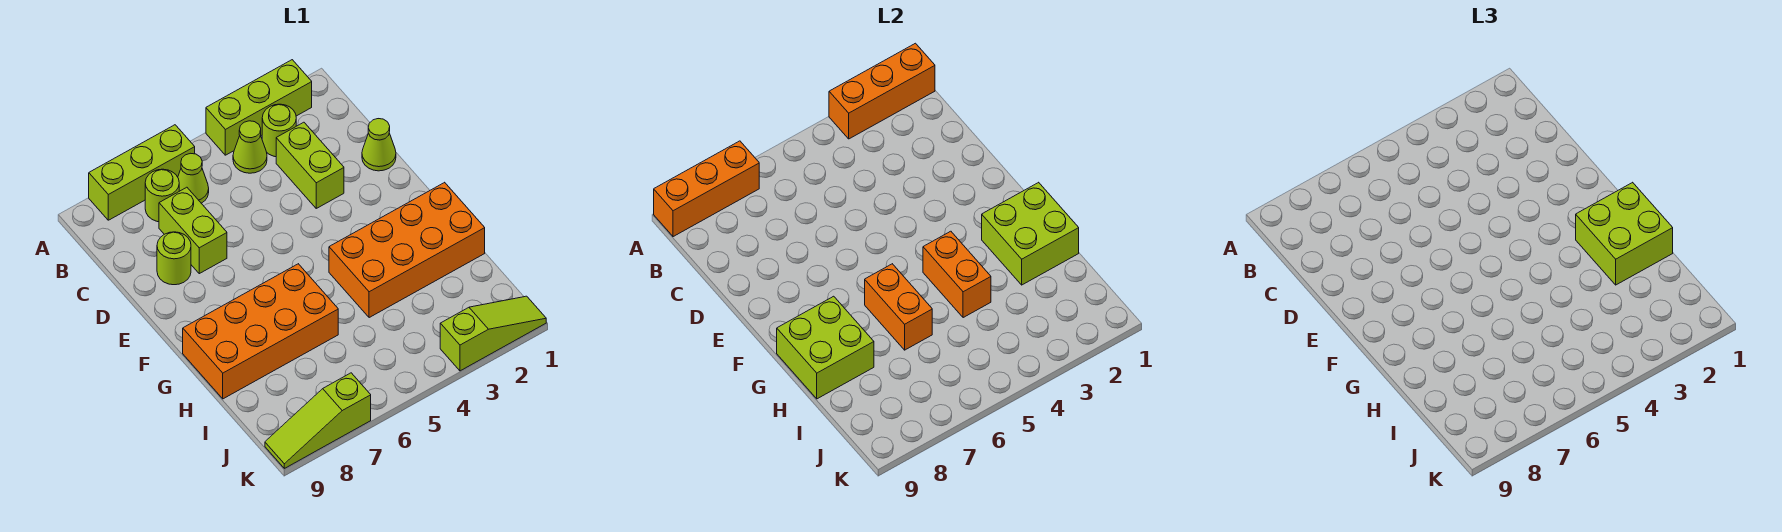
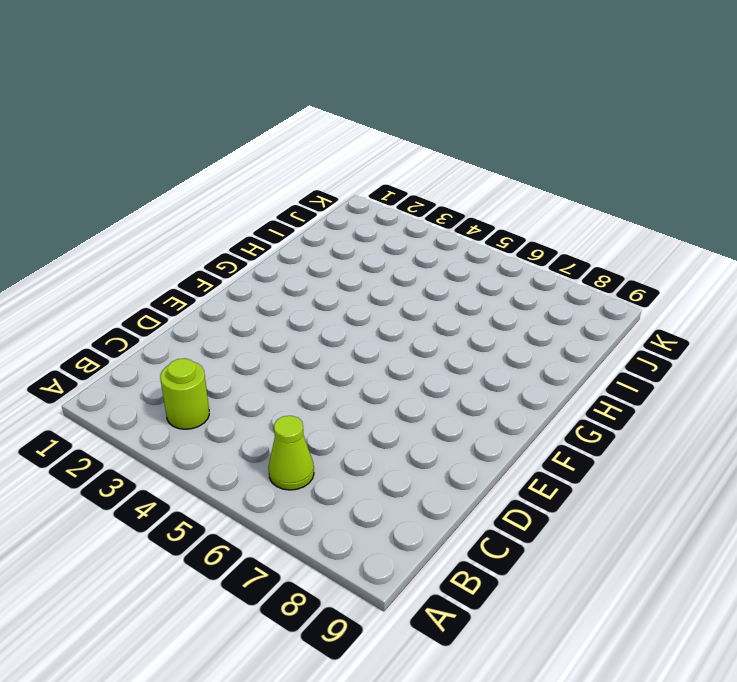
none -> lime 1x3 brick [206,60,312,155]
none -> lime 1x3 brick [89,125,195,220]
none -> lime 1x1 cone [233,121,267,173]

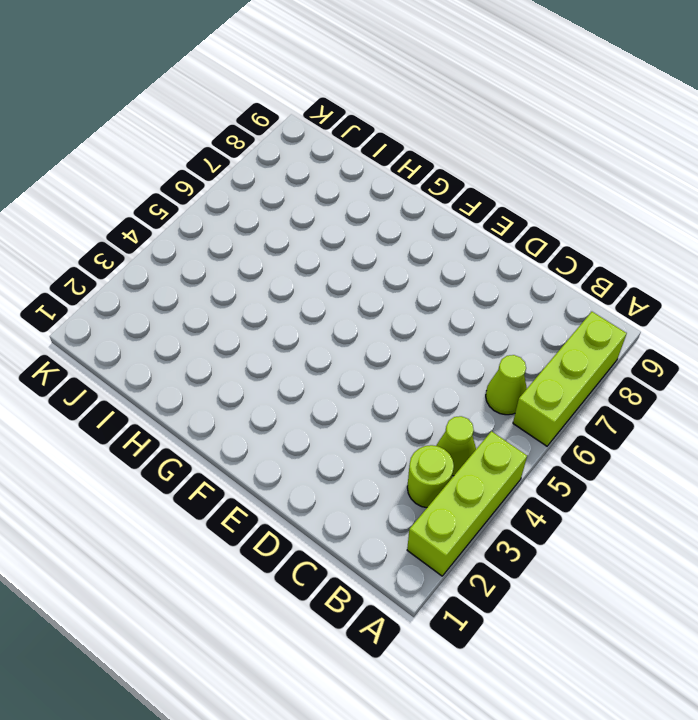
none -> lime 1x1 round brick [145,169,179,222]
none -> lime 1x2 brick [276,122,344,208]
none -> lime 1x2 brick [159,187,227,274]

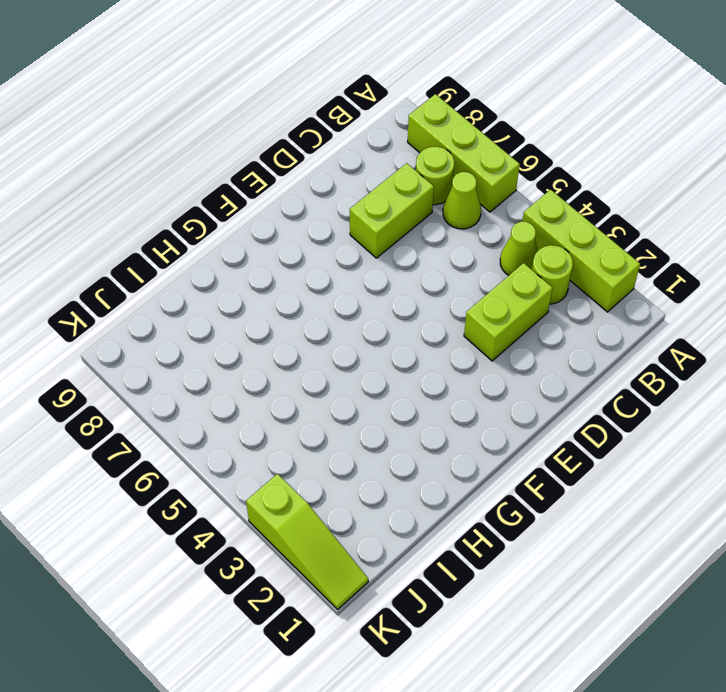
none -> lime 1x1 cone [362,119,396,171]
none -> lime 1x1 round brick [157,232,191,285]
none -> orange 2x4 brick [329,182,485,318]

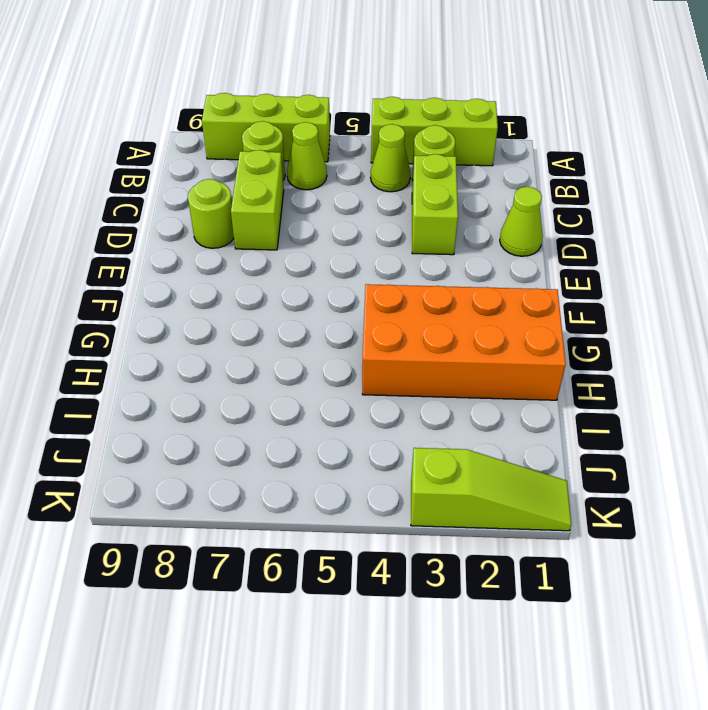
none -> orange 2x4 brick [183,264,338,399]
none -> lime 1x3 slope [265,373,371,468]
none -> orange 1x3 brick [829,43,935,139]

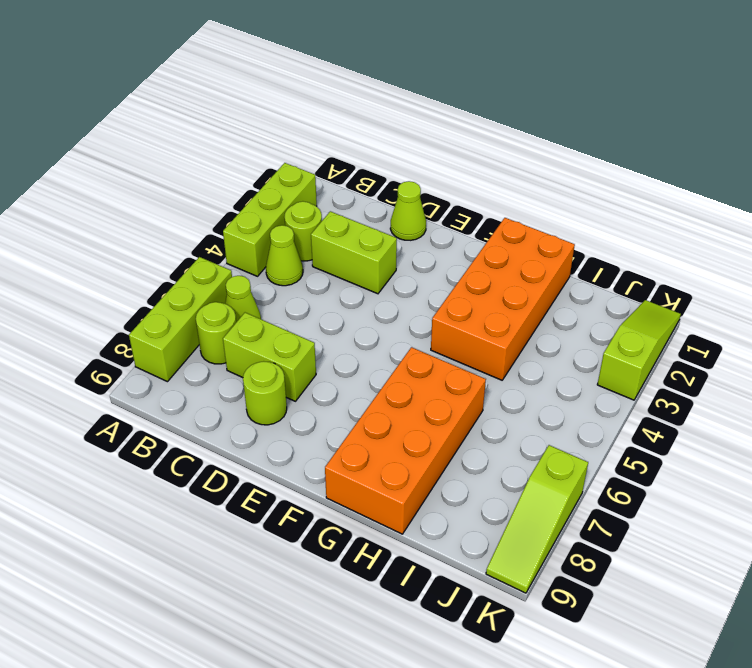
none -> orange 1x3 brick [829,43,935,139]
none -> orange 1x3 brick [654,141,759,237]
none -> lime 2x2 brick [982,182,1079,285]

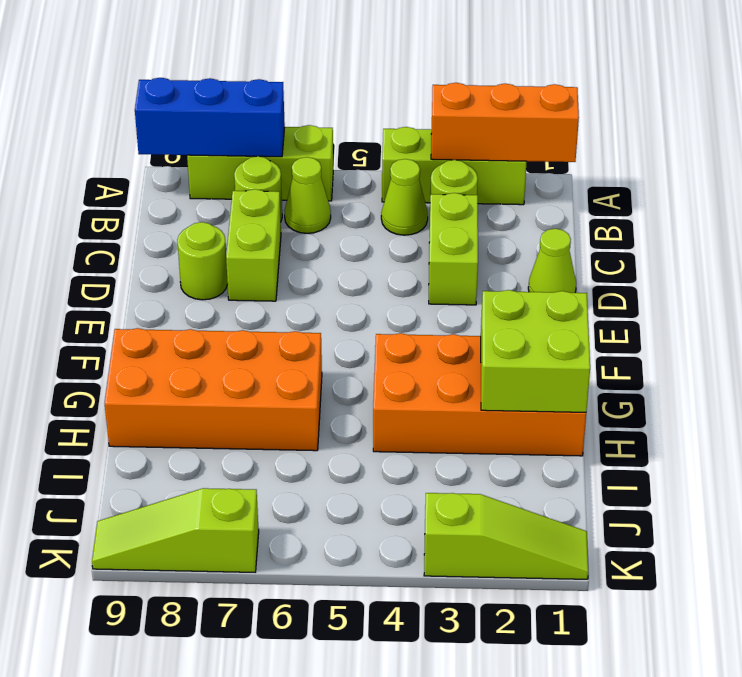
blue 1x3 brick [135,78,285,157] -> orange 1x3 brick [654,141,759,237]
none -> orange 1x2 brick [923,231,991,318]
none -> orange 1x2 brick [865,264,932,350]
none -> lime 2x2 brick [777,296,874,399]

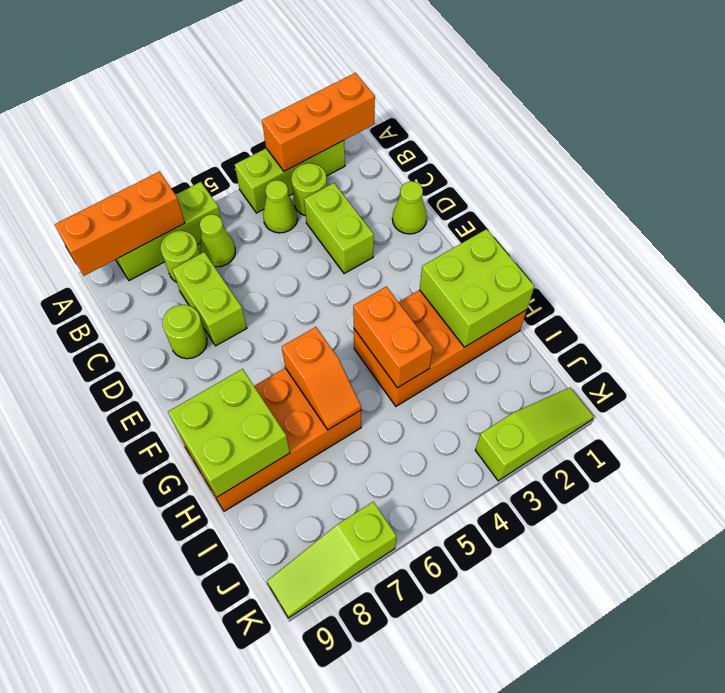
orange 1x2 slope [282,327,361,430] -> orange 1x2 brick [865,264,932,350]
none -> lime 2x2 brick [1576,182,1673,285]

